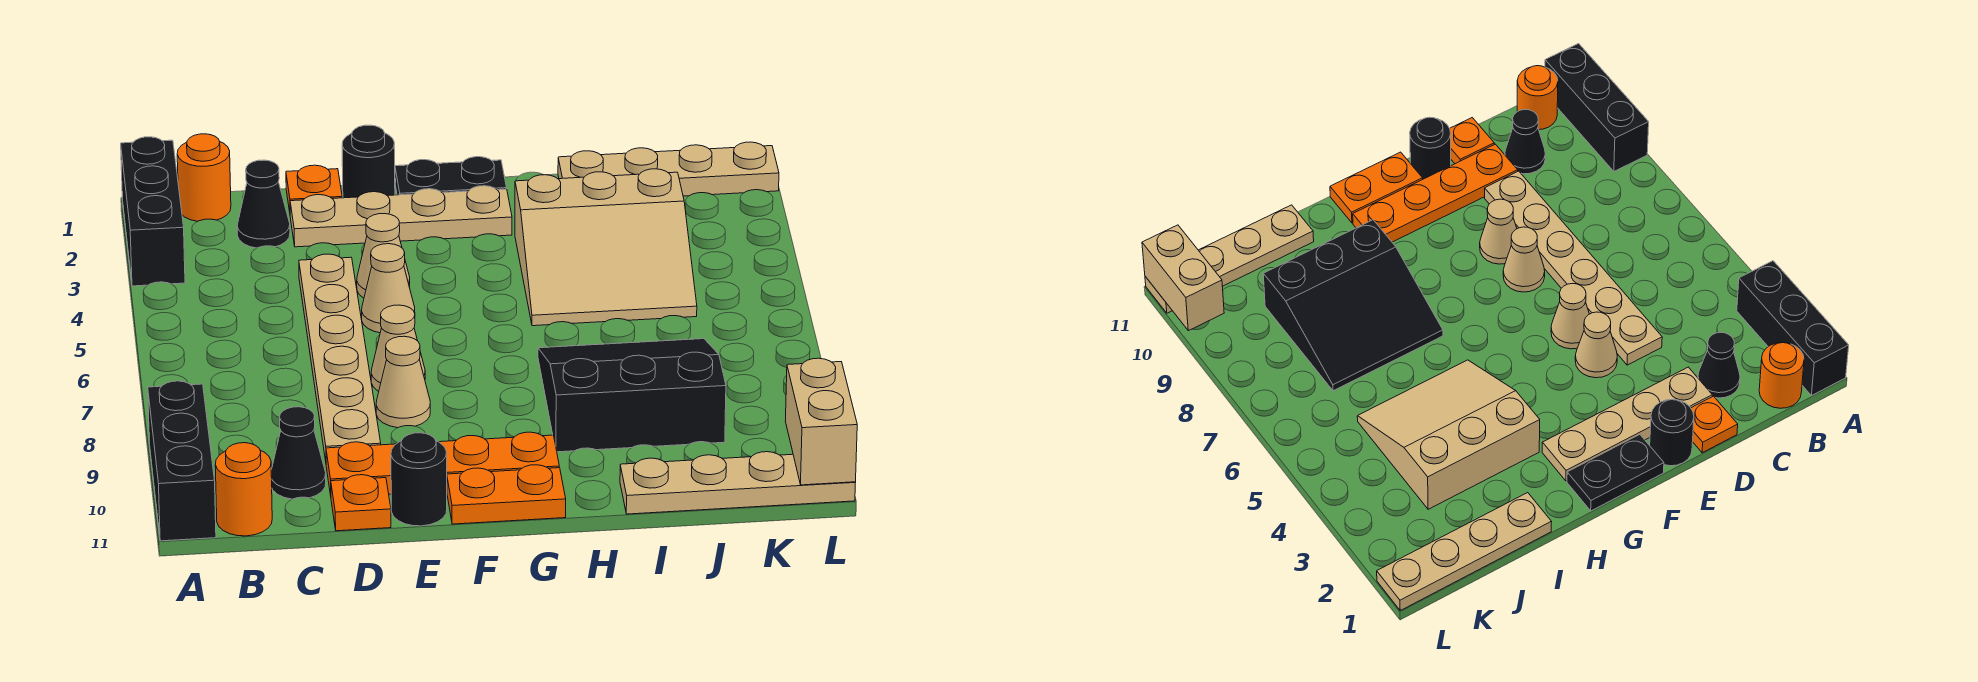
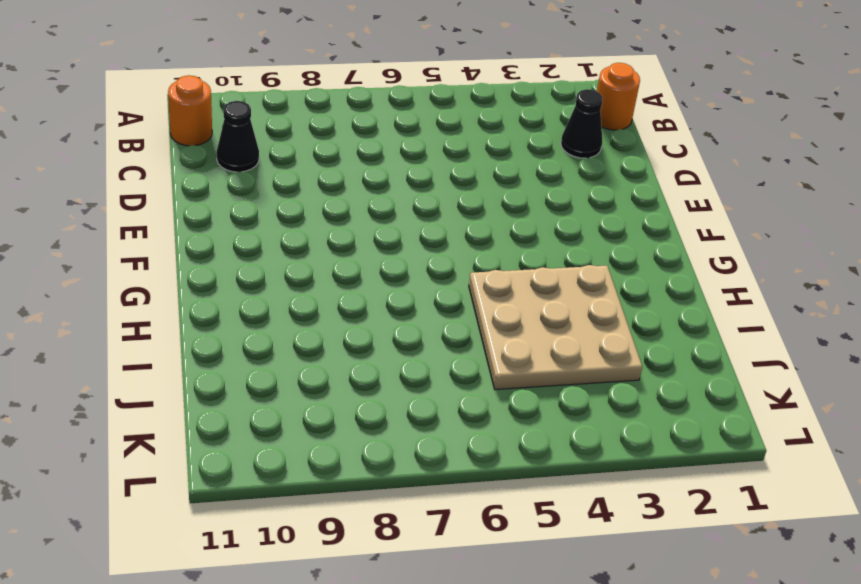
tan 3x3 plate [469,265,642,390] -> tan 3x3 slope [515,169,697,326]
none -> black 1x3 brick [121,137,185,286]
none -> black 1x3 brick [148,381,216,541]
none -> orange 1x1 plate [286,165,342,212]

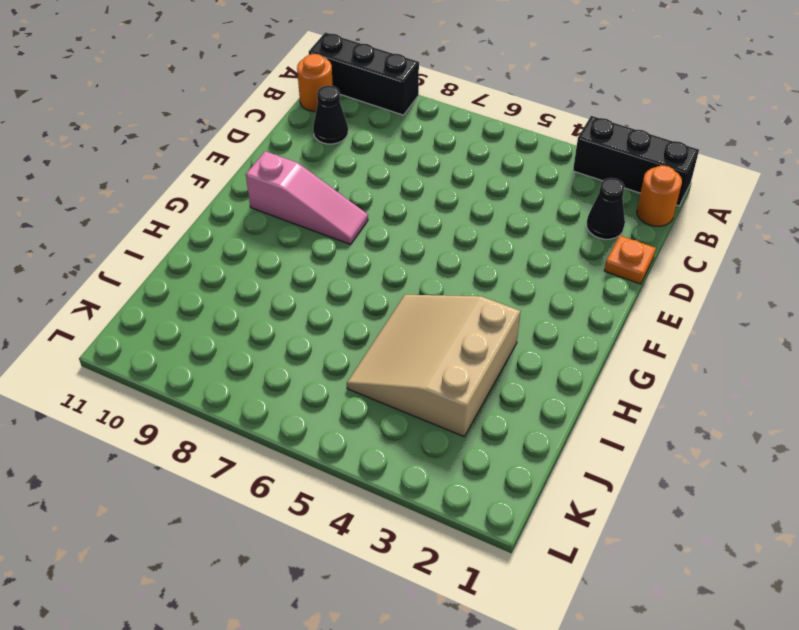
pink 1x3 slope [246,151,368,244] -> orange 1x4 plate [326,432,559,495]
none -> tan 1x4 plate [290,186,512,247]
none -> tan 1x6 plate [299,254,381,461]
none -> orange 1x1 plate [331,475,391,531]

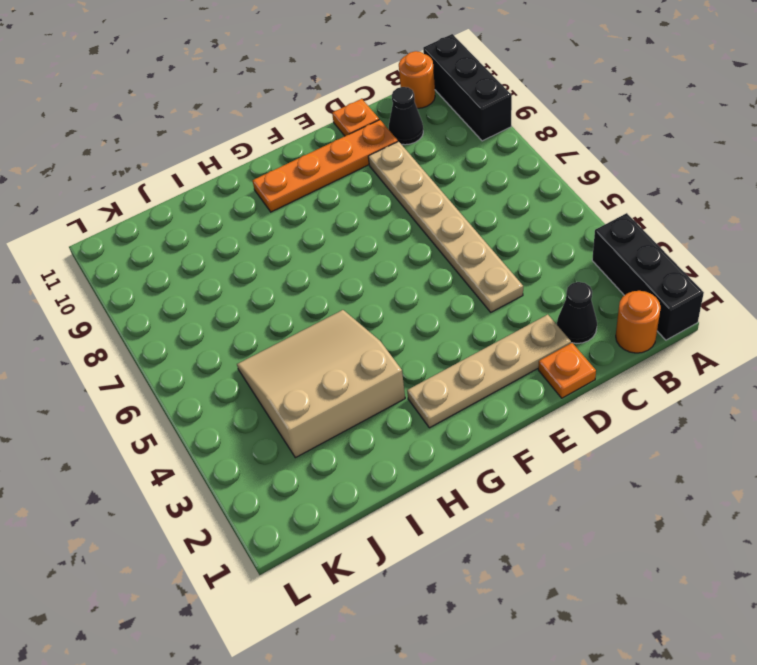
none -> black 1x1 round brick [342,125,395,198]
none -> tan 1x1 cone [357,214,410,298]
none -> tan 1x1 cone [362,244,415,333]

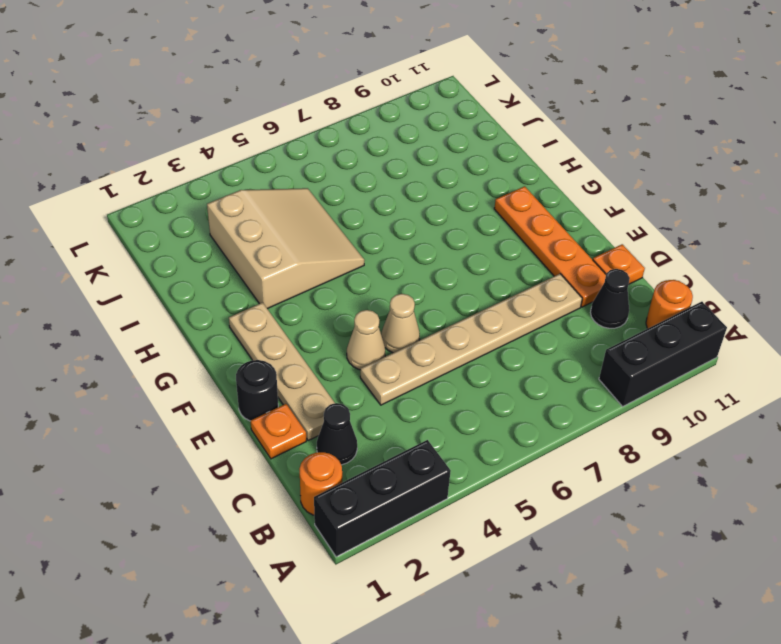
none -> tan 1x1 cone [371,305,425,391]
none -> tan 1x1 cone [376,336,430,428]
none -> black 1x1 round brick [391,433,447,526]

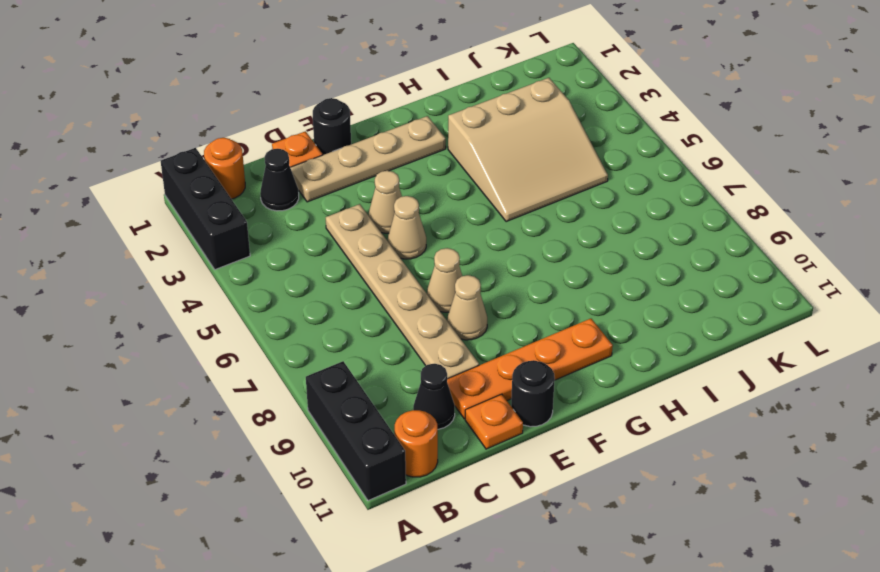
none -> black 1x2 plate [395,157,507,195]
none -> orange 1x2 plate [447,465,566,524]
none -> black 3x3 slope [538,339,726,452]

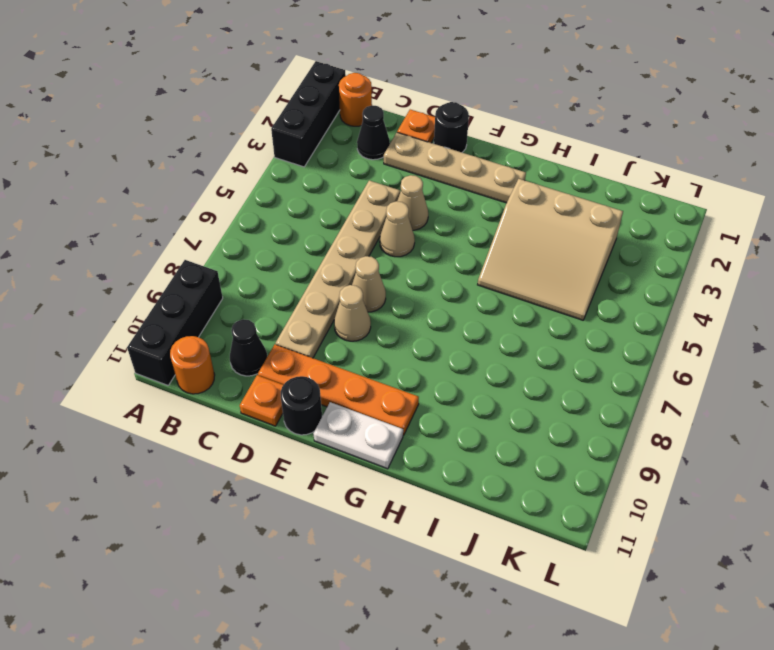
white 1x2 plate [314,402,403,469] -> orange 1x2 plate [447,465,566,524]
none -> black 1x2 plate [395,157,507,195]
none -> black 3x3 slope [538,339,726,452]
none -> tan 1x4 plate [558,142,779,196]

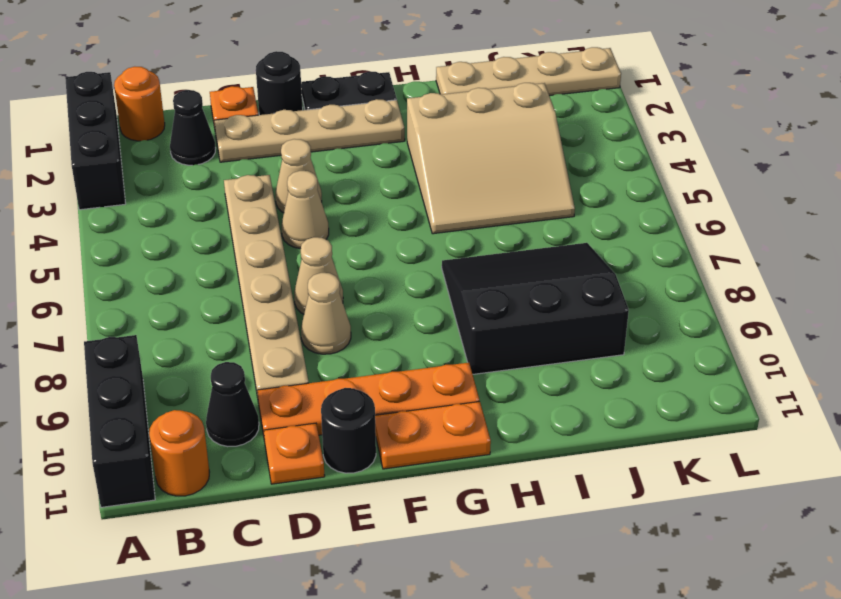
none -> tan 1x4 plate [620,452,856,514]
none -> tan 1x2 brick [785,358,857,485]

